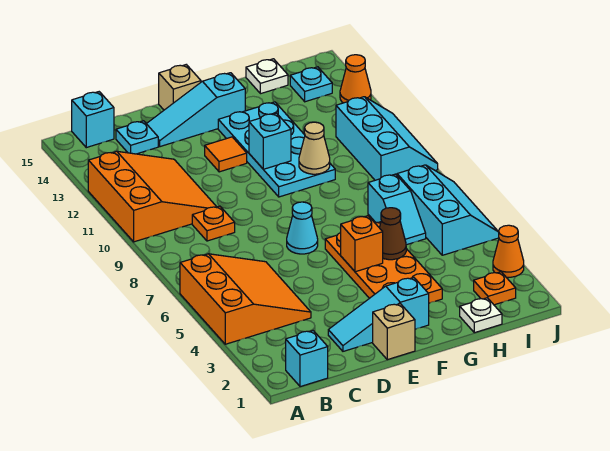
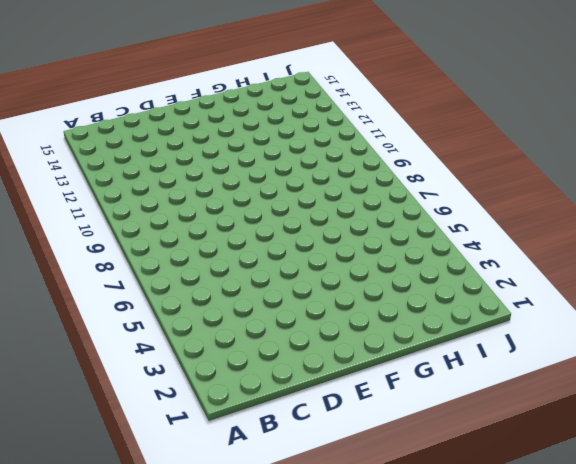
none -> orange 3x3 slope [180,254,311,344]
none -> orange 3x3 slope [88,151,216,242]
none -> cyan 1x1 brick [286,331,328,387]

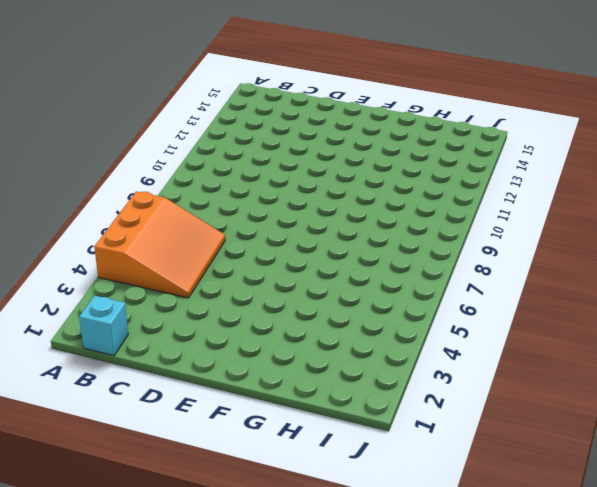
none -> orange 3x3 slope [88,151,216,242]
none -> cyan 1x1 brick [72,92,114,148]
none -> orange 1x1 plate [192,206,235,241]

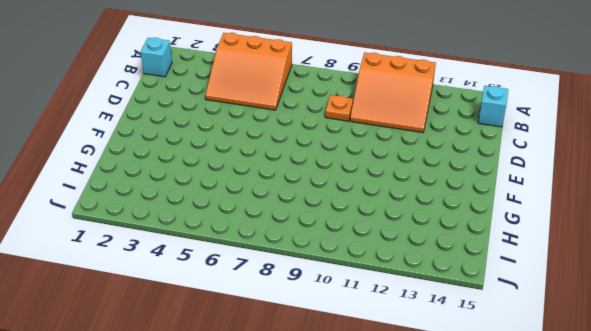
none -> cyan 1x1 plate [116,121,158,154]
none -> cyan 1x3 slope [328,278,429,351]
none -> cyan 1x3 slope [147,73,245,147]

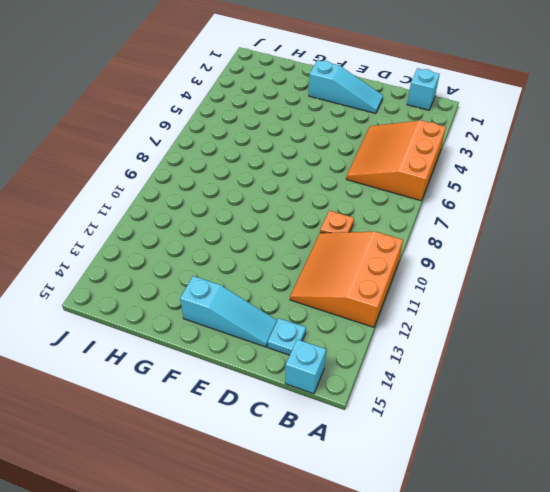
none -> tan 1x1 brick [373,304,415,360]
none -> cyan 1x1 cone [287,202,318,254]
none -> orange 1x1 tile [205,137,247,172]

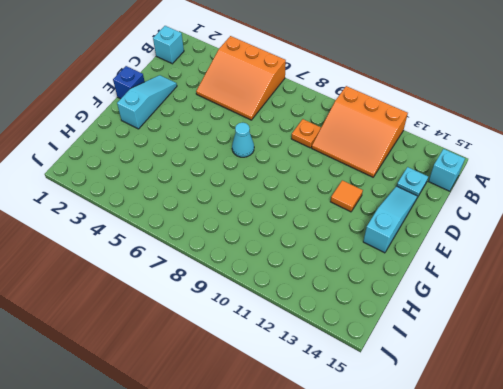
blue 1x1 brick [113,66,145,99] -> tan 1x1 brick [373,304,415,360]
none -> tan 1x1 brick [159,65,201,110]
none -> orange 2x4 plate [325,222,442,303]
none -> cyan 2x4 plate [218,102,335,197]

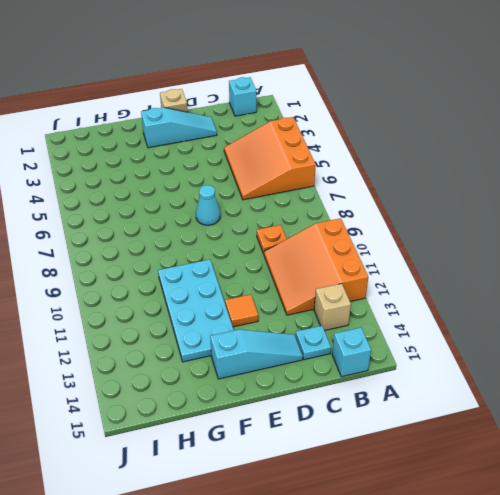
tan 1x1 brick [314,283,351,331] -> tan 1x1 brick moved to [159,65,201,110]
none -> orange 2x4 plate [325,222,442,303]
none -> white 1x1 plate [460,298,502,333]
none -> cyan 1x2 slope [368,174,426,245]

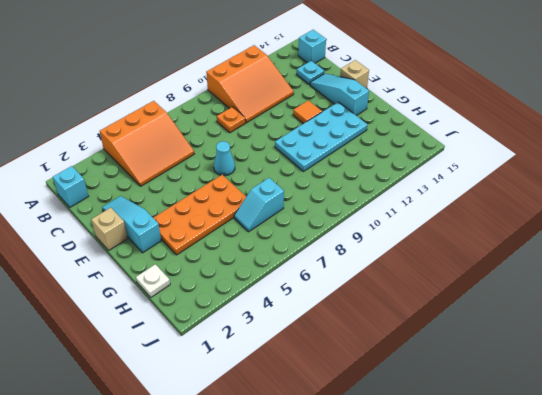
none -> white 1x1 plate [246,59,288,94]
none -> orange 1x1 plate [474,272,516,305]
none -> cyan 2x3 slope [397,165,499,255]

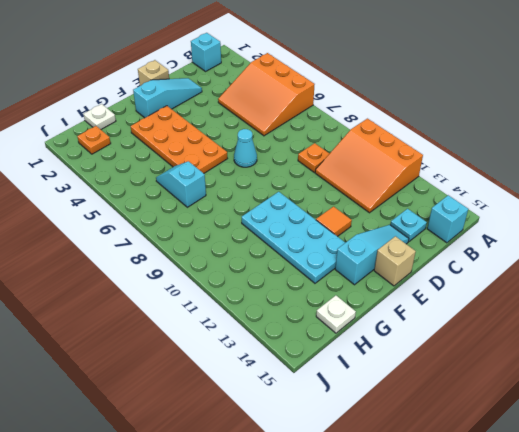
none -> cyan 2x3 slope [397,165,499,255]
none -> cyan 2x3 slope [336,97,438,180]
none -> cyan 1x1 plate [290,67,332,102]

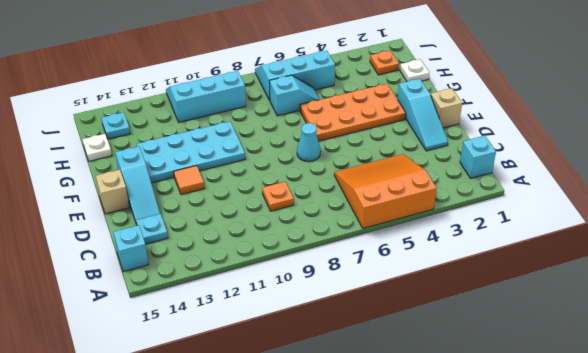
none -> orange 3x3 slope [88,151,216,242]
none -> orange 1x1 cone [493,225,524,277]
none -> orange 1x1 cone [340,55,371,103]

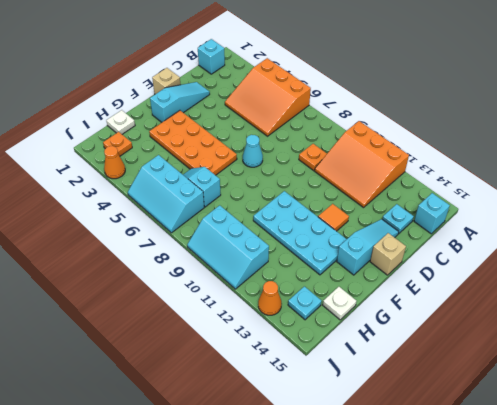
none -> orange 1x1 brick [341,216,383,272]
none -> cyan 1x1 brick [249,113,291,169]
none -> brown 1x1 cone [380,208,406,260]

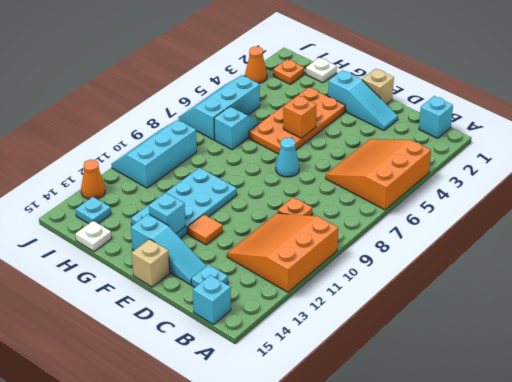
cyan 1x1 brick [149,193,185,234] -> cyan 1x1 brick moved to [249,113,291,169]
none -> brown 1x1 cone [380,208,406,260]
none -> tan 1x1 cone [299,122,330,174]

